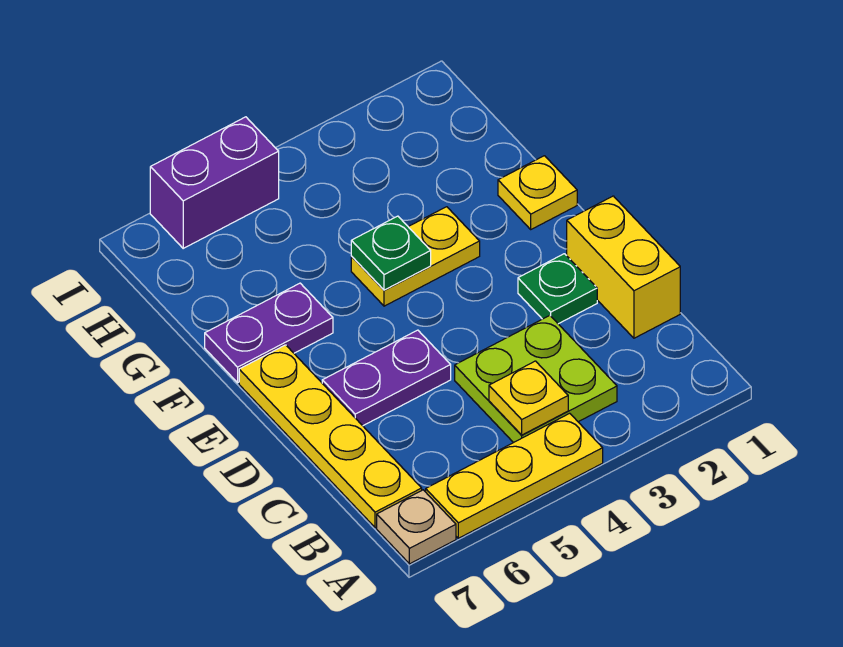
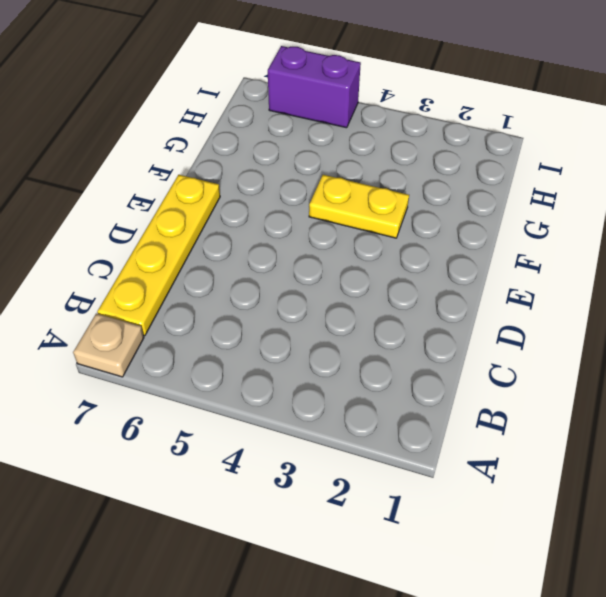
none -> yellow 1x3 plate [426,413,603,538]
none -> lime 2x2 plate [455,315,617,443]
none -> yellow 1x2 brick [567,196,680,338]

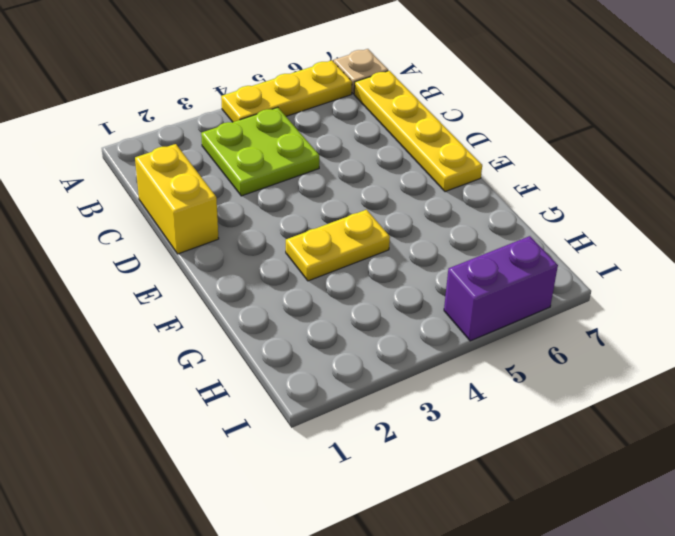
none -> green 1x1 plate [518,254,597,324]
none -> purple 1x2 plate [322,330,451,426]
none -> yellow 1x1 plate [498,156,577,229]

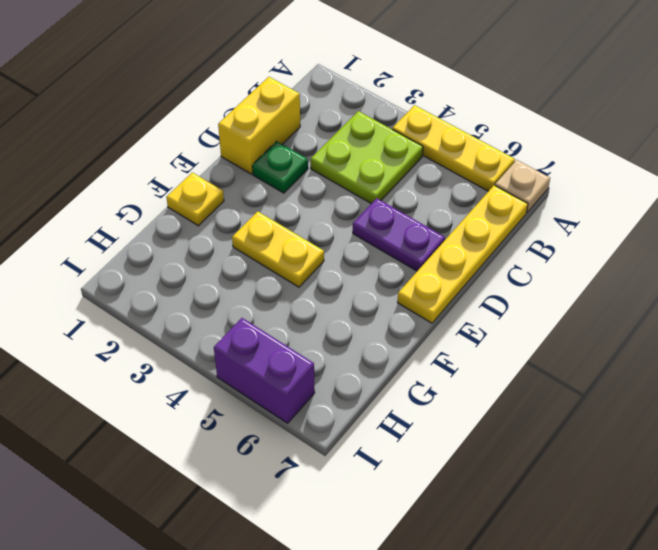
none -> purple 1x2 plate [205,283,333,383]
none -> yellow 1x1 plate [489,361,568,435]
none -> green 1x1 plate [351,216,431,290]

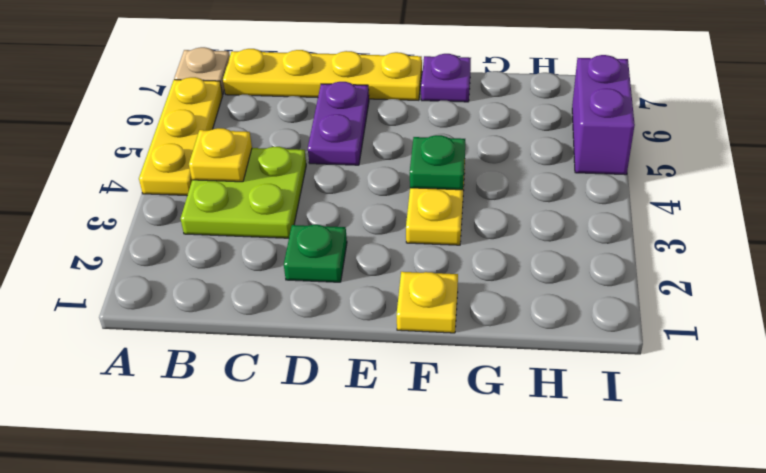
purple 1x1 plate [421,54,471,102] -> purple 1x2 plate [205,283,333,383]
none -> yellow 1x2 brick [567,196,680,338]

